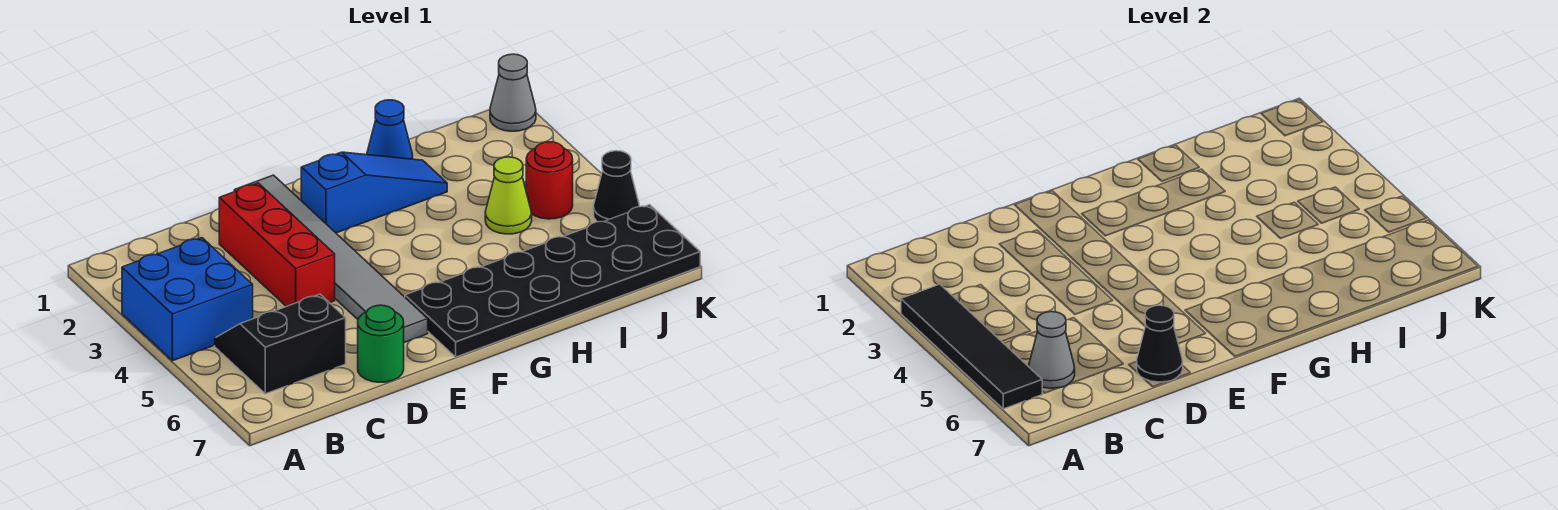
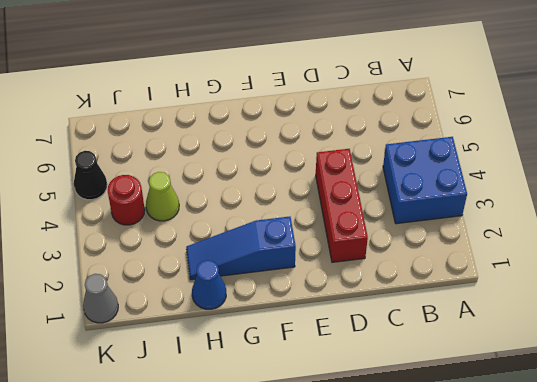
none -> black 2x2 slope [215,294,346,394]
none -> green 1x1 round brick [358,305,404,382]
none -> grey 1x6 tile [234,175,428,342]

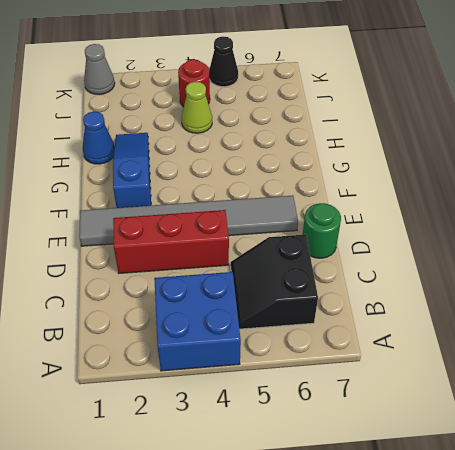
none -> black 2x6 plate [405,205,700,357]
none -> black 1x4 tile [901,284,1042,409]
none -> grey 1x1 cone [1028,312,1075,388]

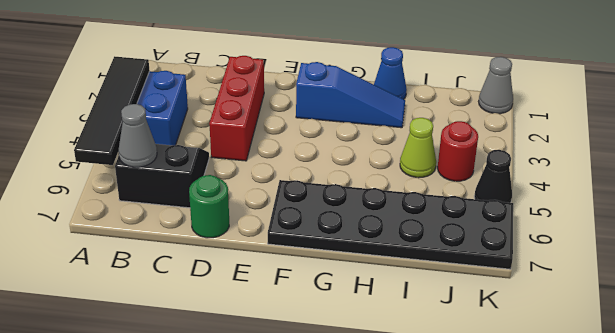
none -> grey 1x6 tile [234,175,428,342]
none -> black 1x1 cone [1137,305,1183,382]

